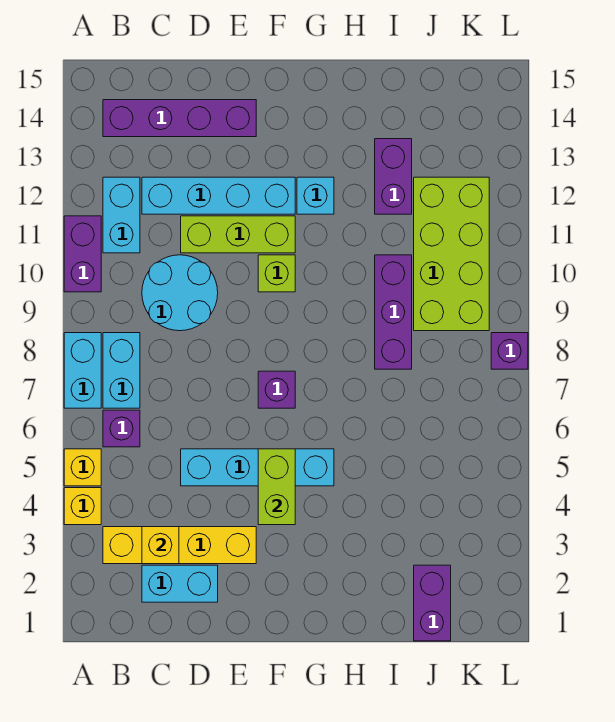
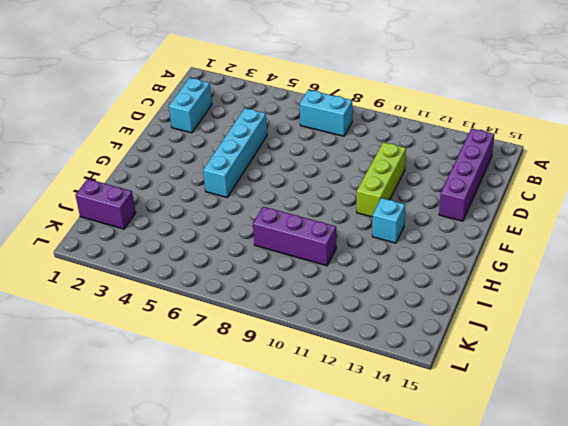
none -> yellow 1x1 brick [64,488,101,525]
none -> yellow 1x1 brick [64,449,101,486]
none -> cyan 1x2 brick [64,333,101,408]

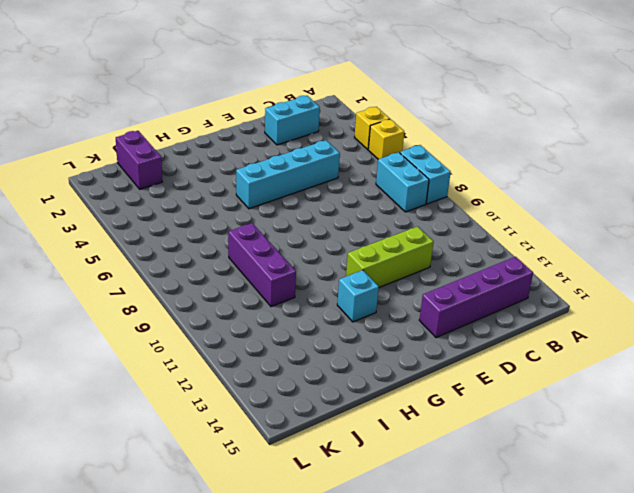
none -> purple 1x2 brick [64,216,101,292]
none -> yellow 1x4 brick [103,527,256,564]
none -> purple 1x1 brick [103,410,140,447]

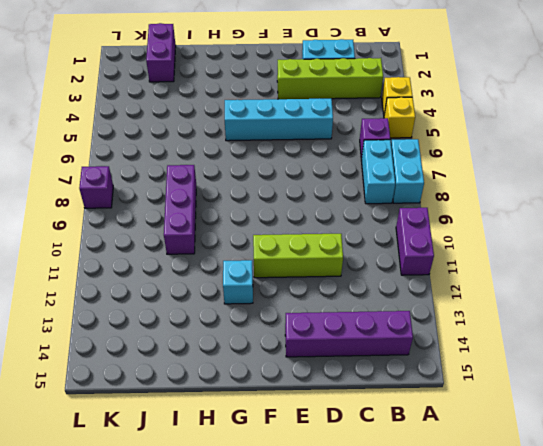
lime 1x4 brick [277,58,383,99] -> yellow 1x4 brick [103,527,256,564]
none -> cyan 1x2 brick [103,177,140,253]
none -> cyan 2x2 round brick [142,255,218,331]
none -> cyan 1x4 brick [142,177,295,214]

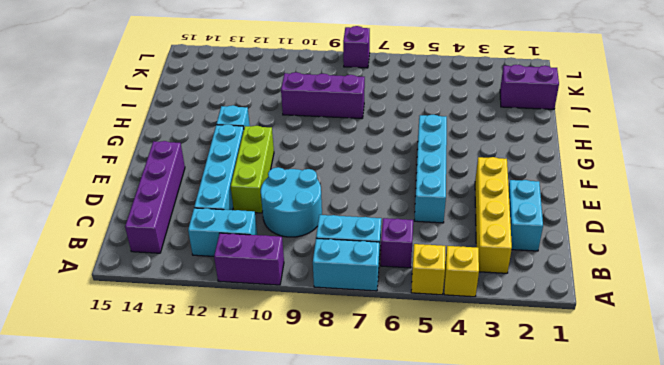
none -> purple 1x1 brick [258,371,295,408]
none -> lime 1x1 brick [258,255,295,292]
none -> purple 1x2 brick [375,139,412,214]

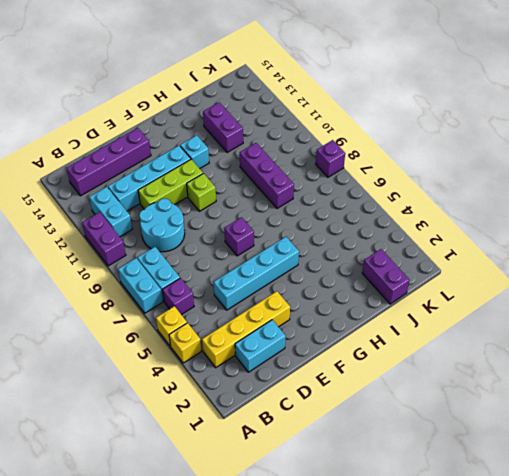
none -> lime 2x4 brick [414,177,489,331]
none -> yellow 1x1 brick [142,527,179,564]
none -> lime 1x2 brick [258,449,295,525]

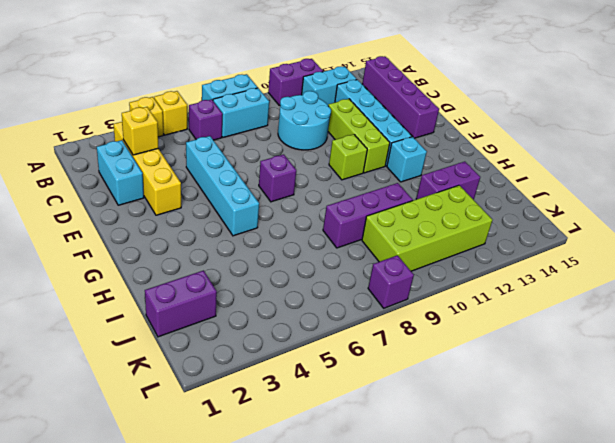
none -> lime 1x2 brick [258,449,295,525]

